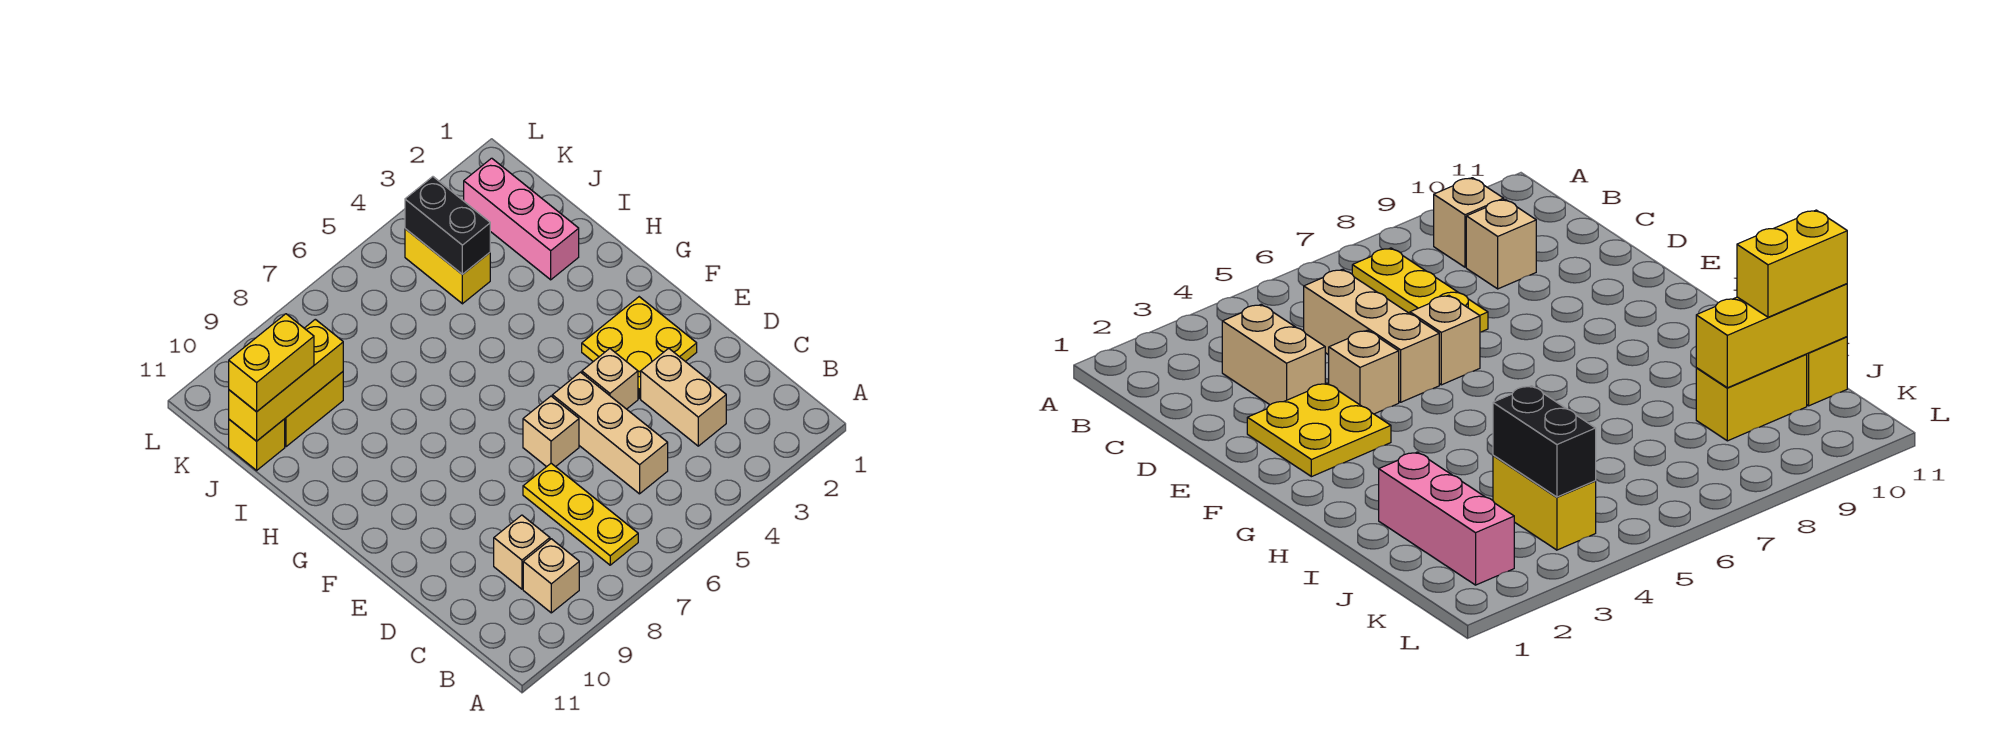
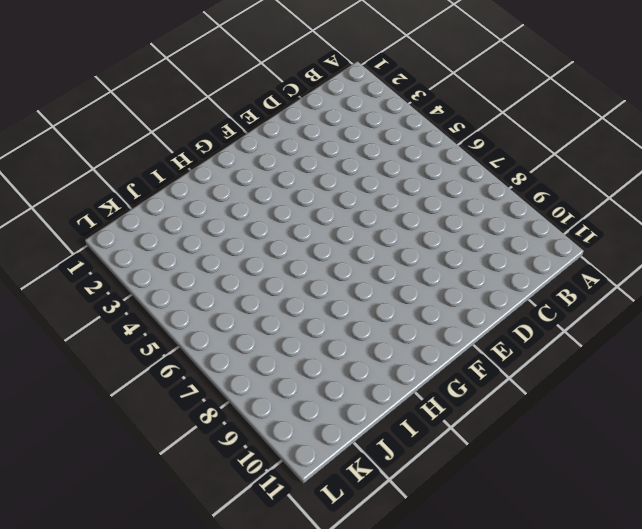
none -> yellow 1x3 plate [523,463,638,565]
none -> tan 1x1 brick [523,539,579,613]
none -> tan 1x2 brick [641,348,726,446]

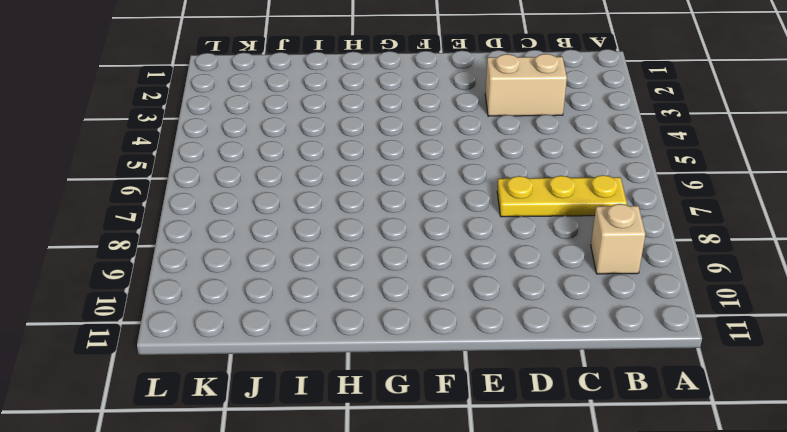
none -> tan 1x3 brick [552,372,668,494]
none -> tan 1x1 brick [494,515,550,589]
none -> yellow 2x2 plate [582,297,697,398]

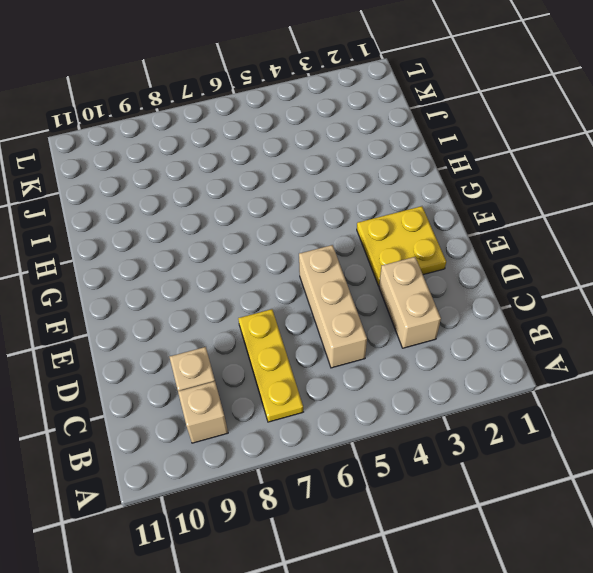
none -> tan 1x1 brick [582,349,638,409]
none -> tan 1x1 brick [523,396,579,467]
none -> pink 1x3 brick [464,158,579,280]

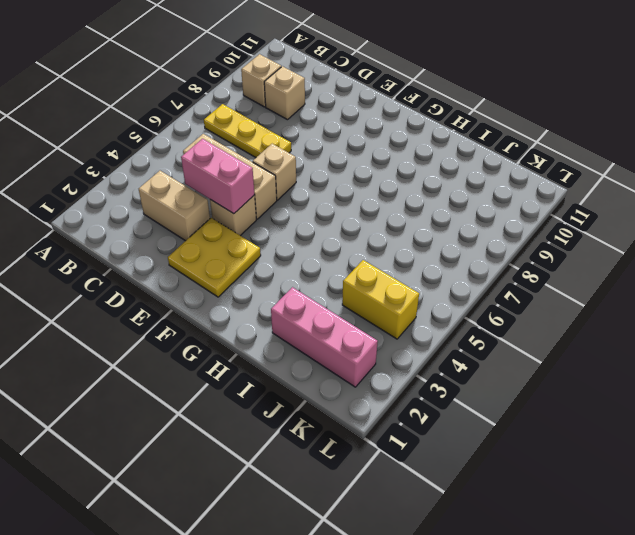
pink 1x2 brick [181,139,254,214] -> none
none -> yellow 1x2 brick [285,372,343,447]
none -> yellow 1x1 brick [229,419,285,470]
none -> black 1x2 brick [405,177,490,274]

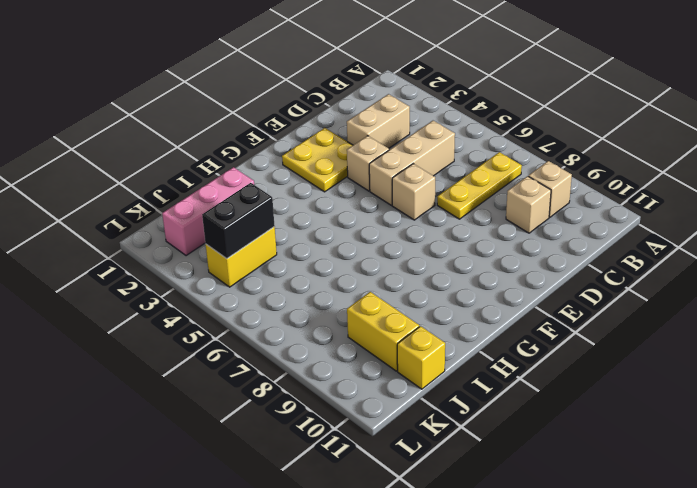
none -> yellow 1x3 brick [229,319,343,441]
none -> yellow 1x2 brick [229,314,314,412]

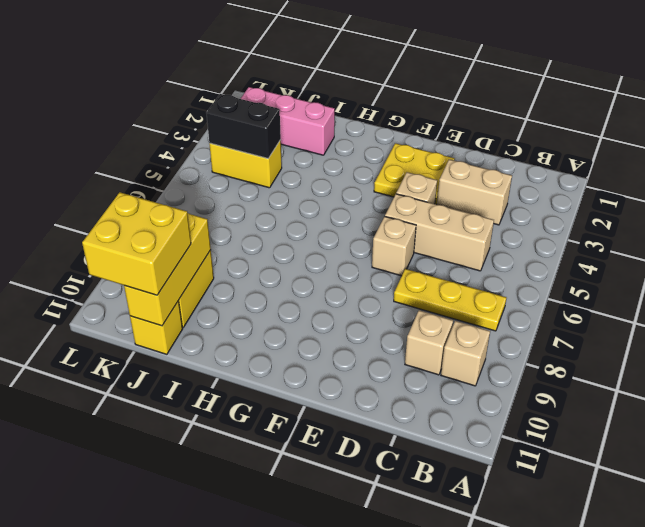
yellow 2x2 brick [82,192,191,295] -> yellow 1x2 brick [229,314,314,412]

